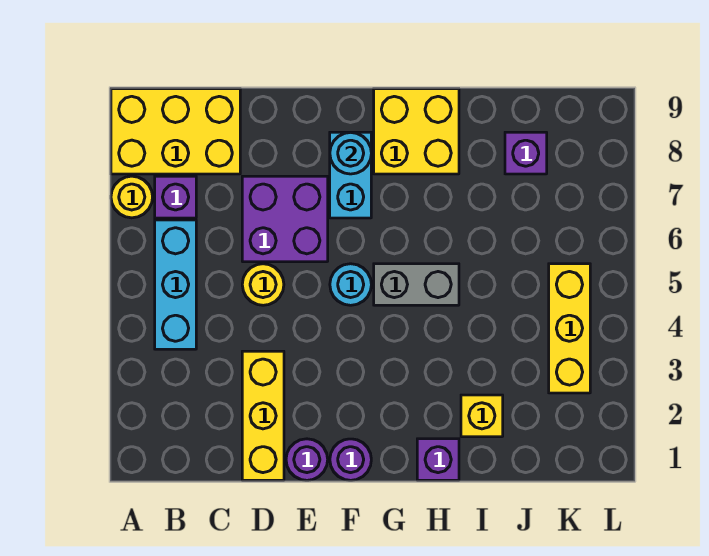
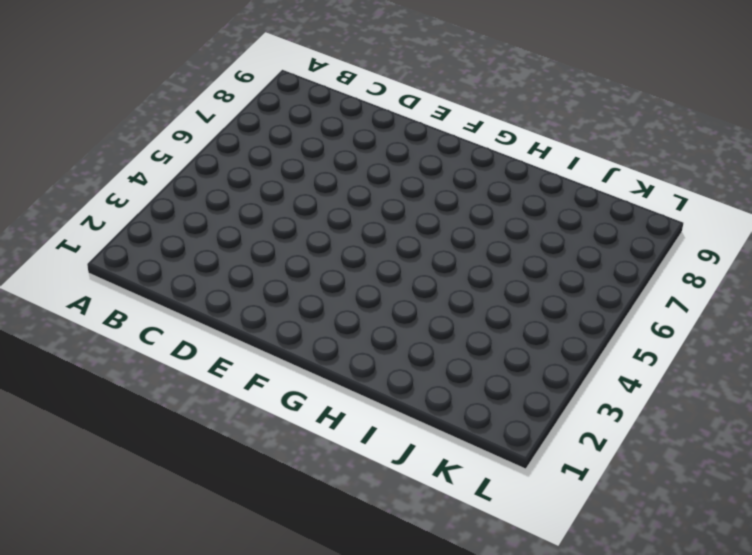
none -> yellow 1x1 round brick [111,176,153,218]
none -> yellow 2x3 brick [111,89,240,174]
none -> cyan 1x3 brick [155,220,196,349]

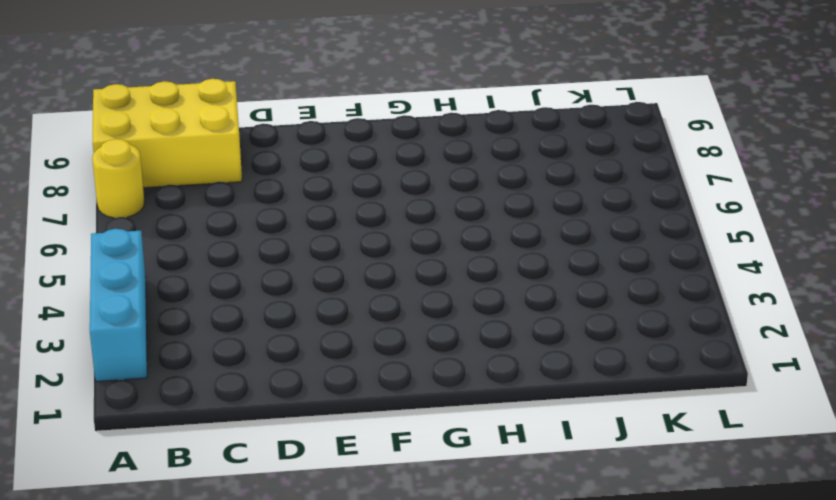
cyan 1x3 brick [90,229,147,381] -> cyan 1x3 brick moved to [155,220,196,349]
none -> purple 1x1 brick [155,176,196,218]
none -> yellow 1x3 brick [242,351,284,480]
none -> yellow 1x1 round brick [242,264,284,305]

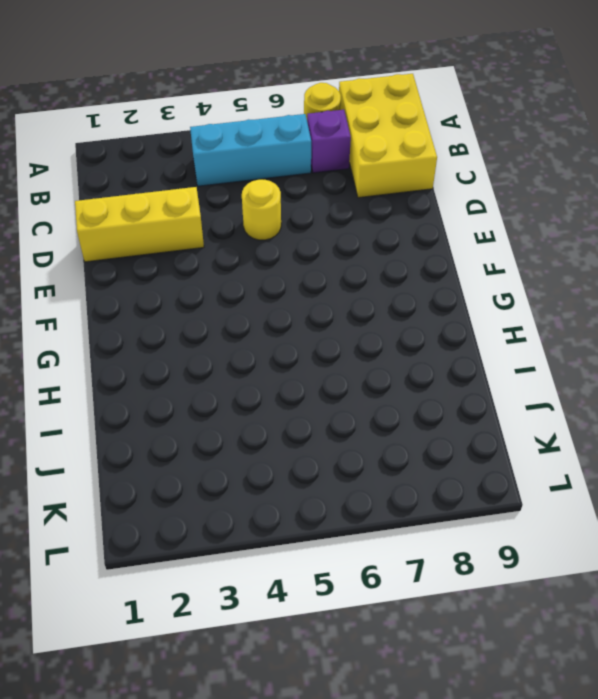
none -> purple 2x2 brick [242,176,328,262]
none -> purple 1x1 round brick [286,439,328,480]
none -> purple 1x1 round brick [330,439,371,480]

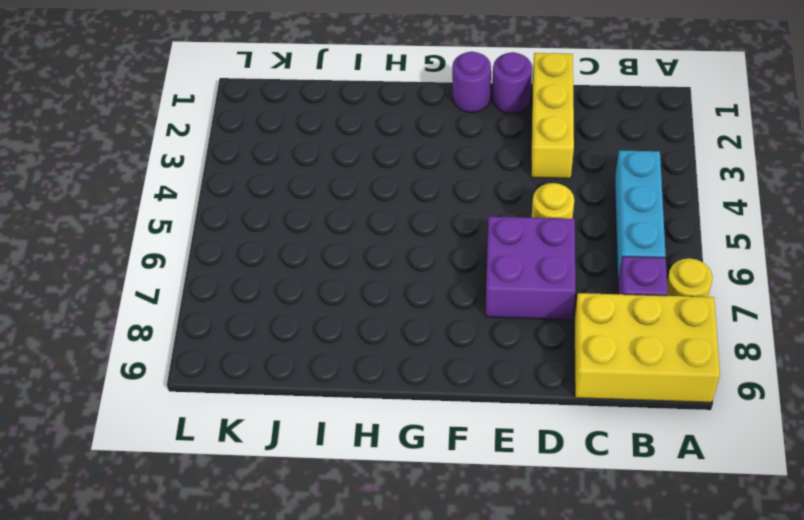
none -> cyan 1x1 round brick [330,264,371,305]
none -> cyan 1x2 brick [330,132,371,218]
none -> grey 1x2 brick [374,264,459,305]

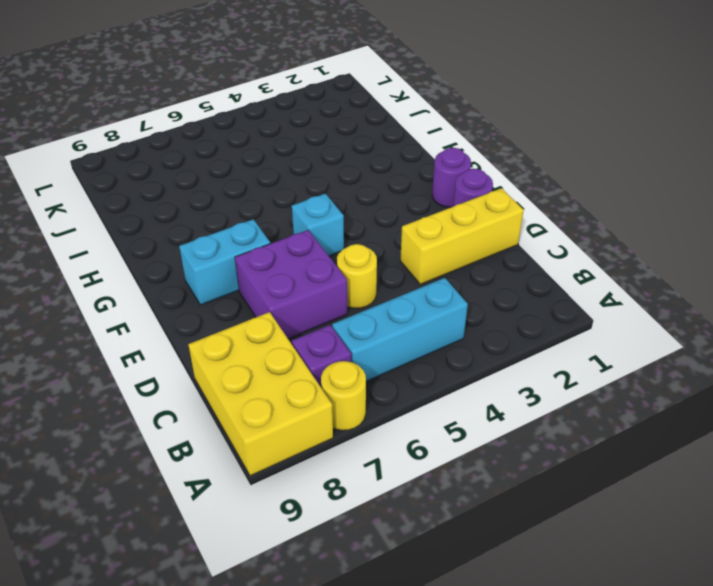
cyan 1x1 brick [292,194,344,256] -> cyan 1x1 round brick [330,264,371,305]
none -> grey 1x2 brick [374,264,459,305]
none -> yellow 2x2 brick [374,89,459,174]
none -> purple 1x1 brick [417,439,459,480]

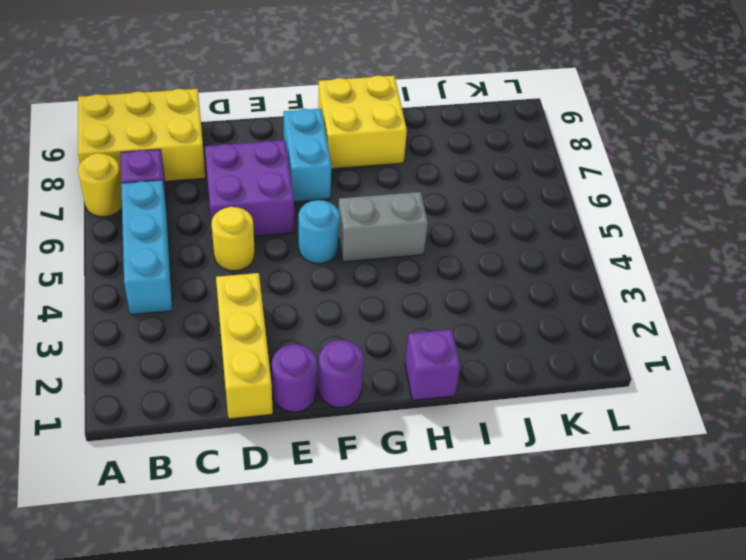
none -> yellow 1x1 brick [461,395,503,437]
none -> purple 1x1 brick [505,132,547,174]
none -> yellow 1x3 brick [549,264,590,393]

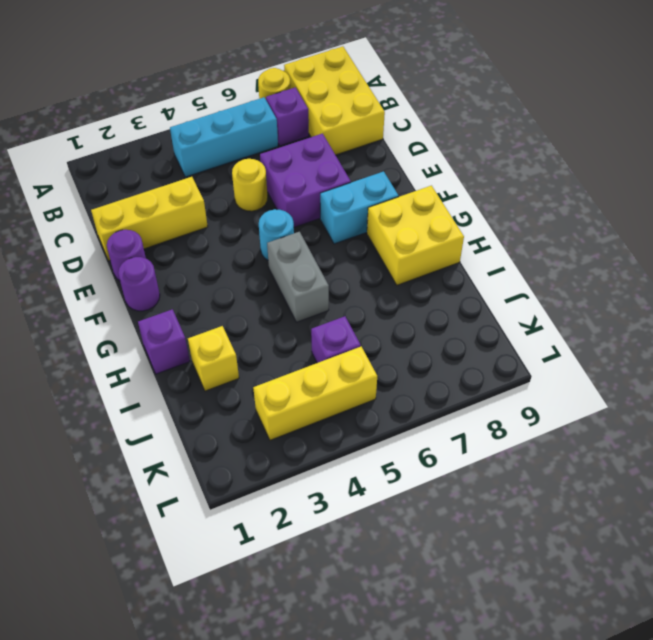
purple 1x1 brick [311,316,361,363] -> purple 1x1 brick moved to [505,132,547,174]
none -> cyan 1x1 round brick [330,132,371,174]

